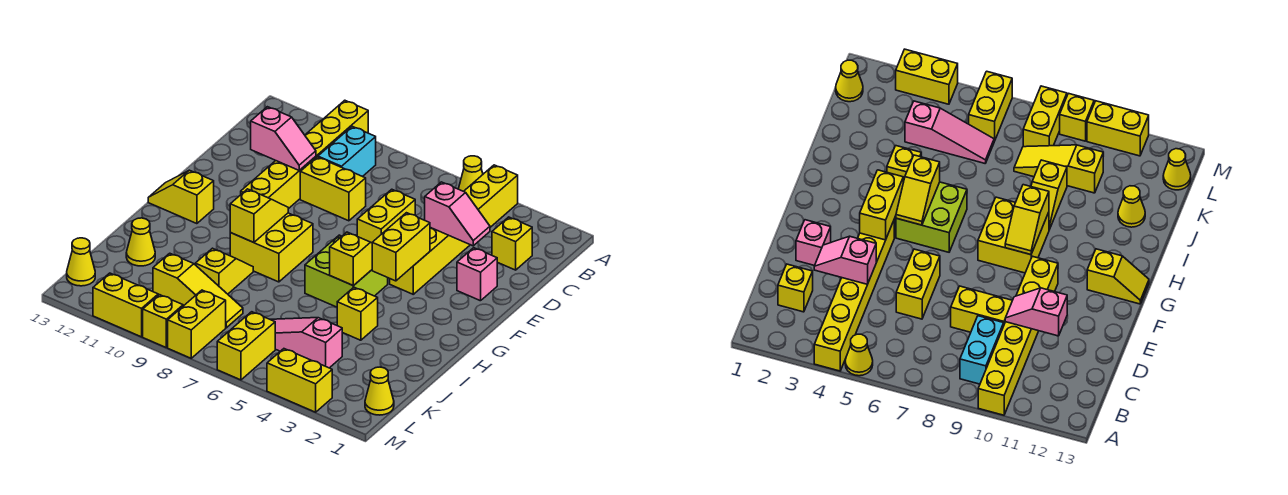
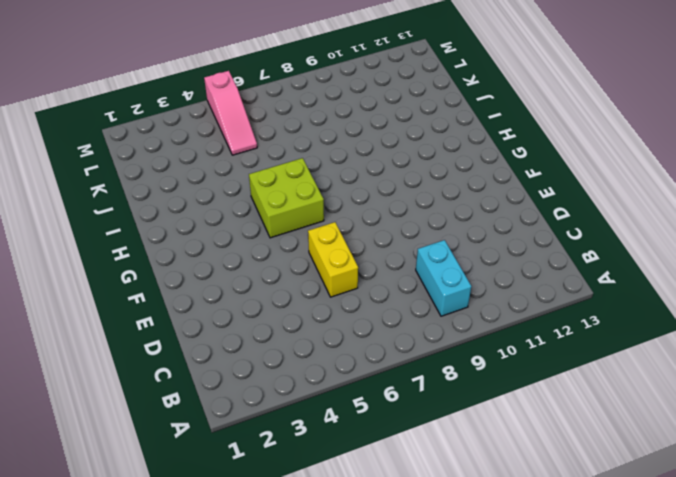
pink 1x3 slope [204,71,257,155] -> pink 1x3 slope turned to [270,318,342,368]
none -> yellow 1x6 brick [390,165,518,294]
none -> yellow 1x1 cone [459,156,483,191]
none -> yellow 1x6 brick [241,100,368,209]

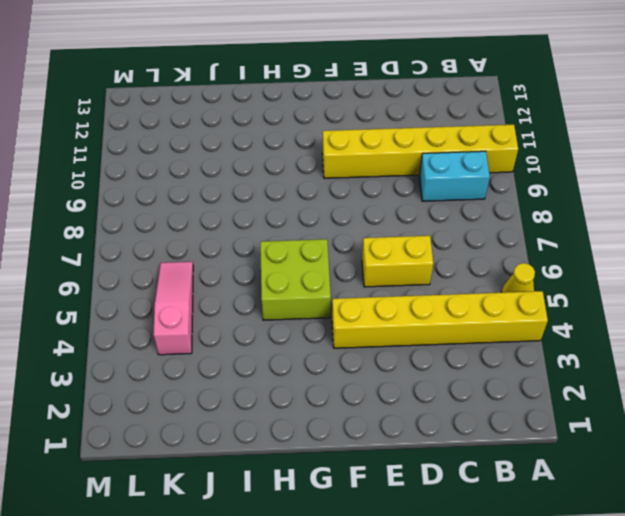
none -> yellow 1x1 brick [492,217,532,270]
none -> yellow 1x2 brick [300,157,366,221]
none -> pink 1x1 brick [457,248,497,301]

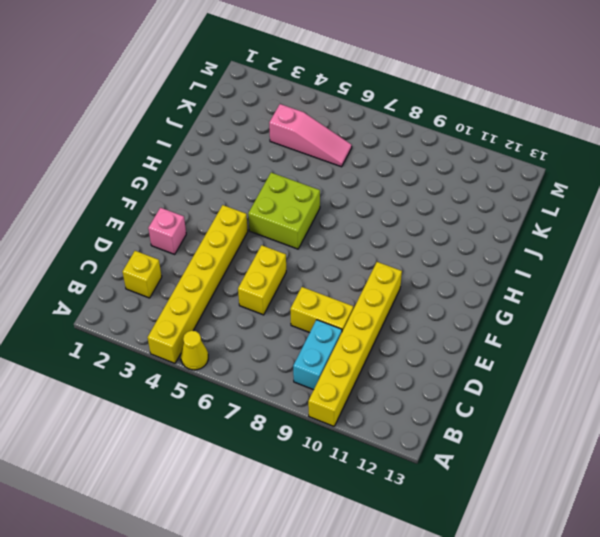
none -> yellow 2x2 brick [230,213,313,282]
none -> yellow 1x2 slope [148,170,214,224]
none -> yellow 1x1 brick [337,287,378,340]

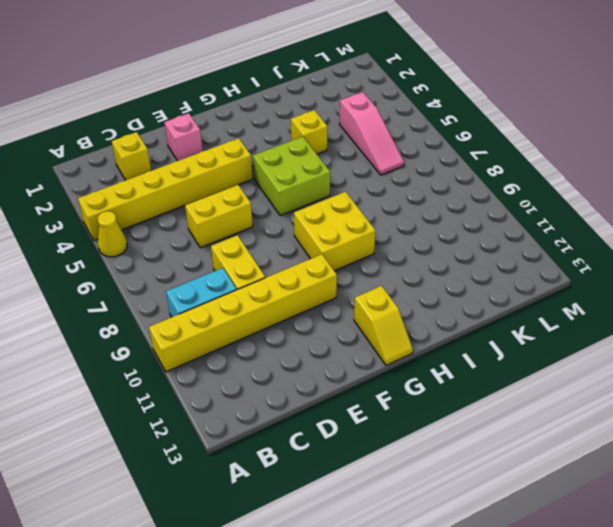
none -> yellow 1x2 slope [195,248,253,294]
none -> yellow 1x1 cone [126,218,155,266]
none -> yellow 1x3 slope [153,253,243,328]

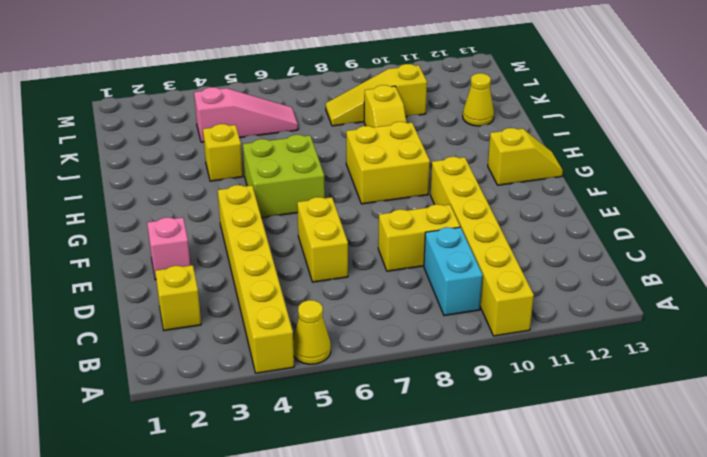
none -> yellow 1x1 cone [365,367,394,415]
none -> yellow 1x2 brick [217,312,275,380]
none -> yellow 1x2 brick [168,290,226,358]

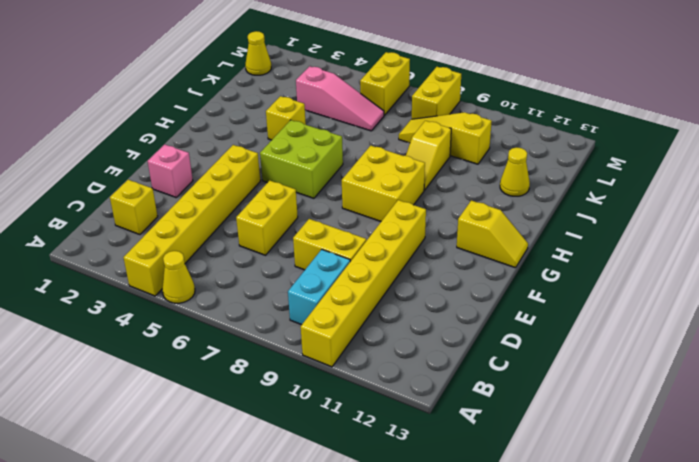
none -> yellow 1x1 cone [67,238,95,286]
none -> yellow 1x2 brick [267,349,332,412]
none -> yellow 1x1 brick [143,295,183,347]

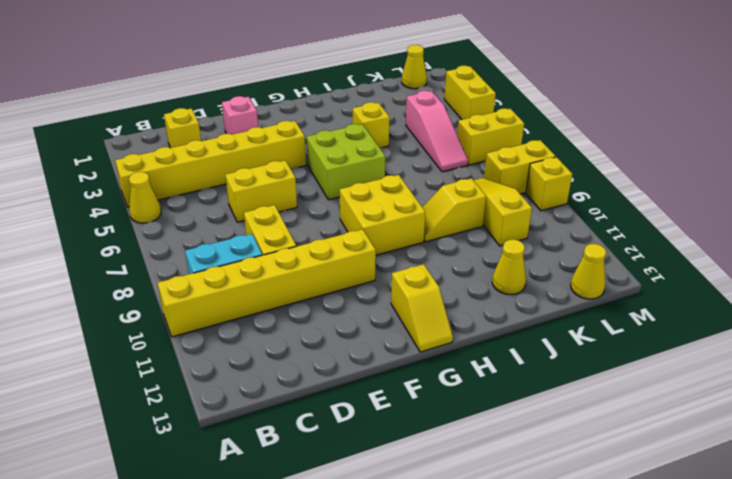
none -> yellow 1x2 brick [93,273,158,337]
none -> pink 1x2 slope [425,182,490,246]
none -> pink 1x2 slope [251,107,316,170]

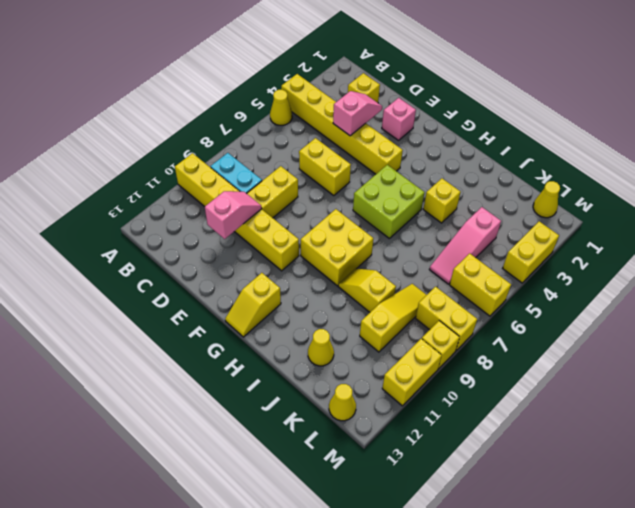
none -> yellow 1x2 brick [372,213,430,281]
none -> yellow 1x2 slope [330,232,372,286]
none -> yellow 1x2 slope [230,189,288,242]

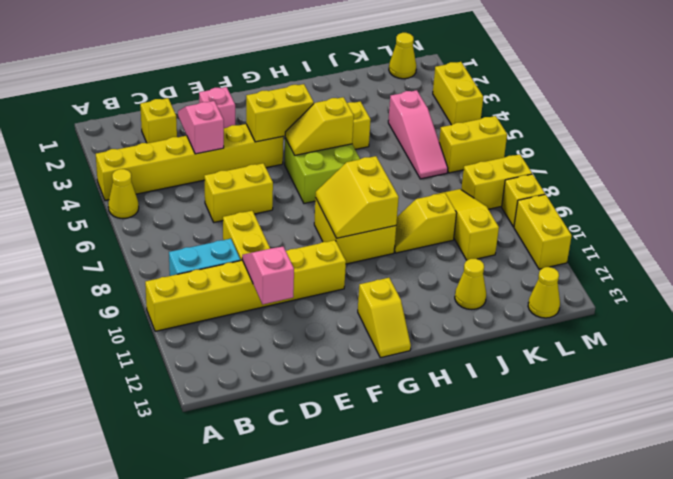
yellow 2x2 slope [315,156,399,238] -> yellow 1x2 slope [230,189,288,242]

